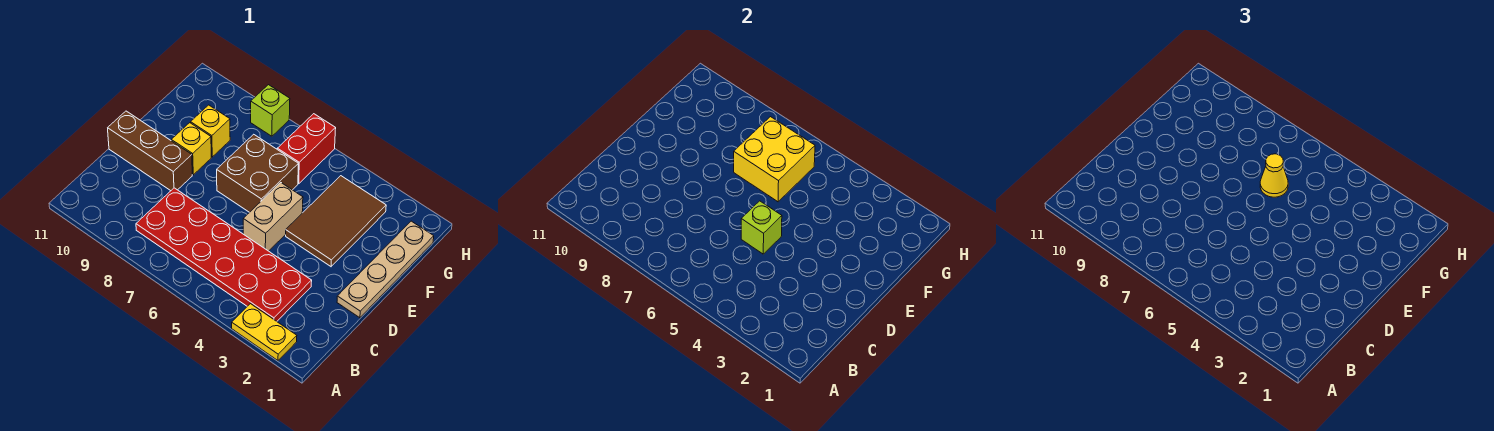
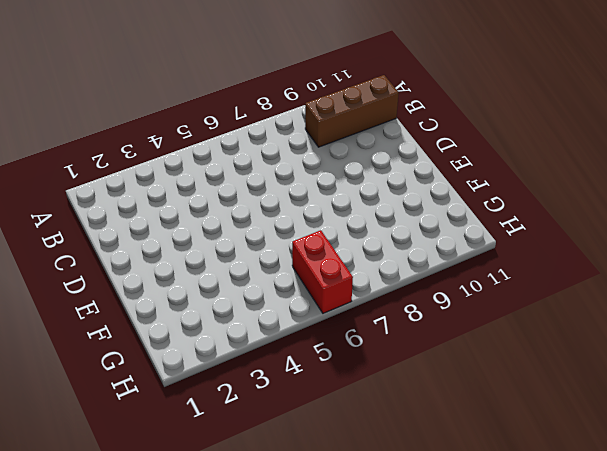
brown 1x3 brick [305,75,399,147] -> brown 1x3 brick moved to [108,111,192,191]
none -> yellow 1x2 plate [232,304,297,360]
none -> red 2x6 plate [136,188,312,321]
none -> tan 1x4 plate [337,221,434,318]

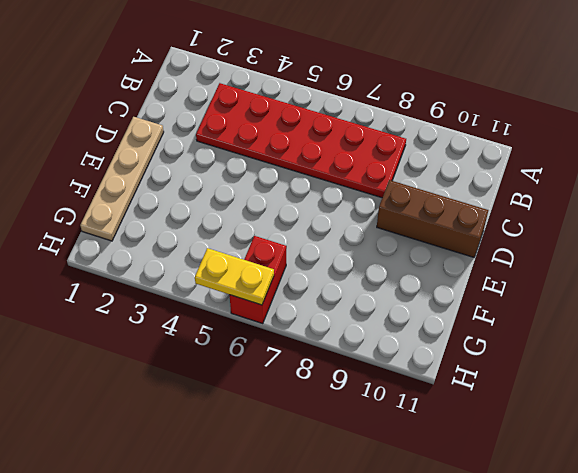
yellow 1x2 plate [195,248,274,305] -> yellow 1x2 plate moved to [232,304,297,360]
none -> tan 1x2 brick [243,183,303,251]
none -> brown 2x3 tile [286,176,386,266]
none -> brown 2x2 brick [217,134,298,212]

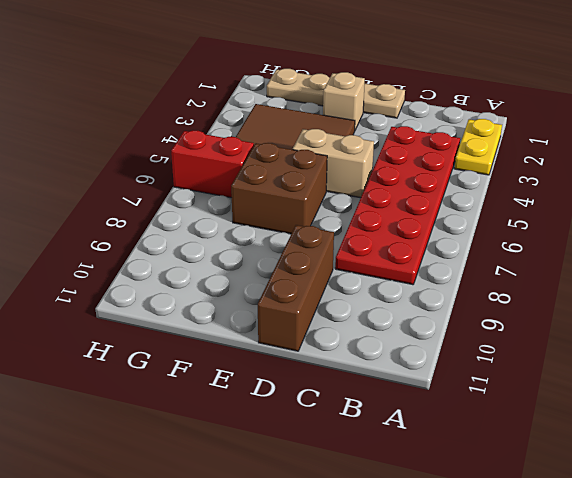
tan 1x1 brick [323,72,365,130] -> none
none -> yellow 1x1 brick [171,123,211,175]
none -> yellow 1x1 brick [191,105,230,157]
none -> lime 1x1 brick [251,85,290,136]

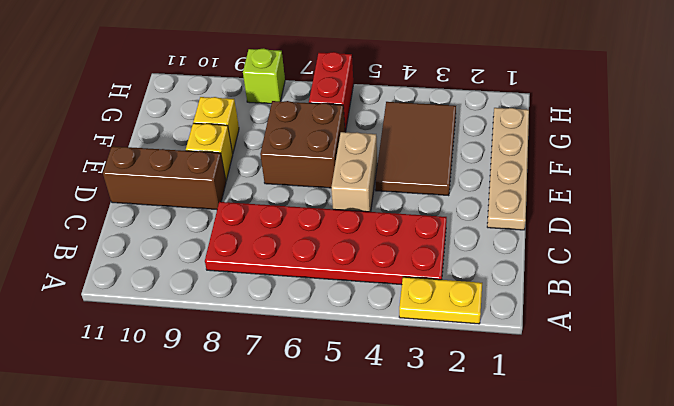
none -> lime 1x1 brick [741,201,782,254]
none -> yellow 2x2 brick [734,117,815,202]
none -> yellow 1x1 cone [1260,154,1288,197]

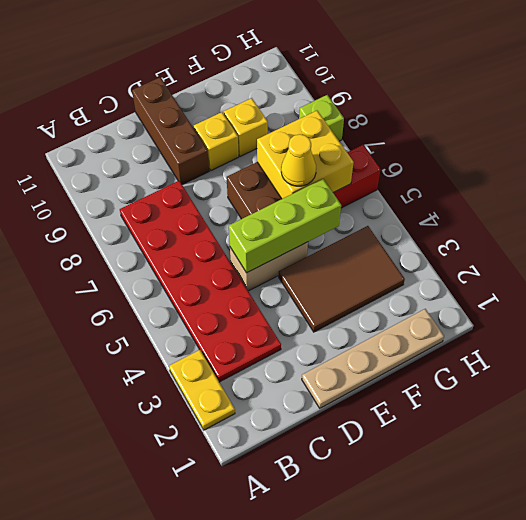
lime 1x3 brick [229,179,341,273] -> lime 1x1 brick [741,201,782,254]

